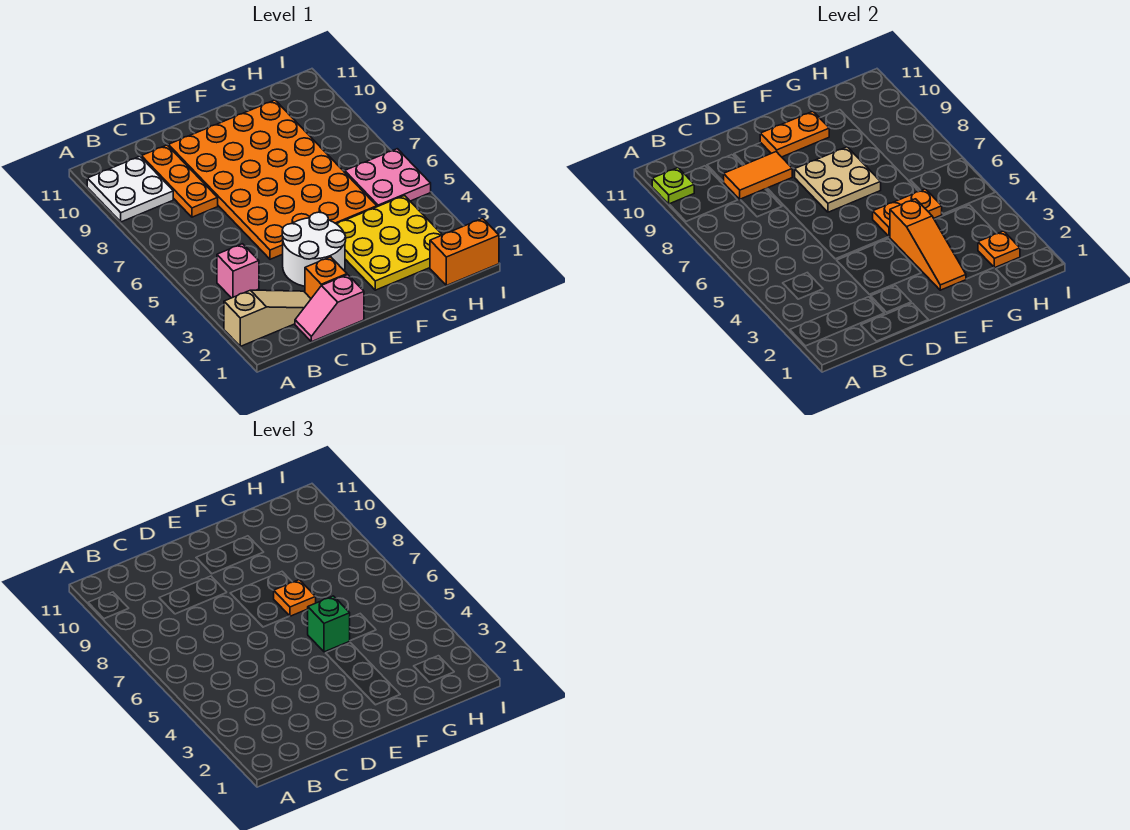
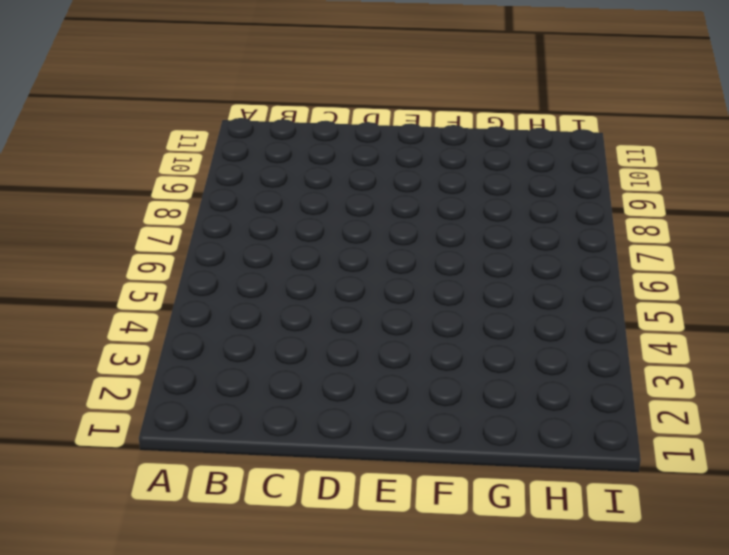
none -> tan 1x3 slope [224,290,311,346]
none -> white 2x2 plate [87,156,173,222]
none -> pink 1x1 brick [217,244,259,298]

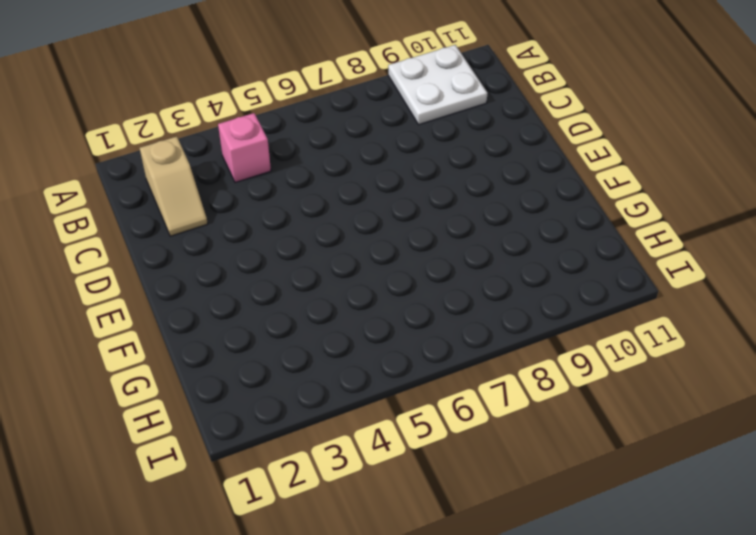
tan 1x2 slope [140,136,208,236] -> tan 1x3 slope [224,290,311,346]
none -> pink 1x2 slope [295,275,364,342]
none -> orange 1x3 plate [141,145,218,217]
none -> orange 1x1 brick [305,257,347,298]

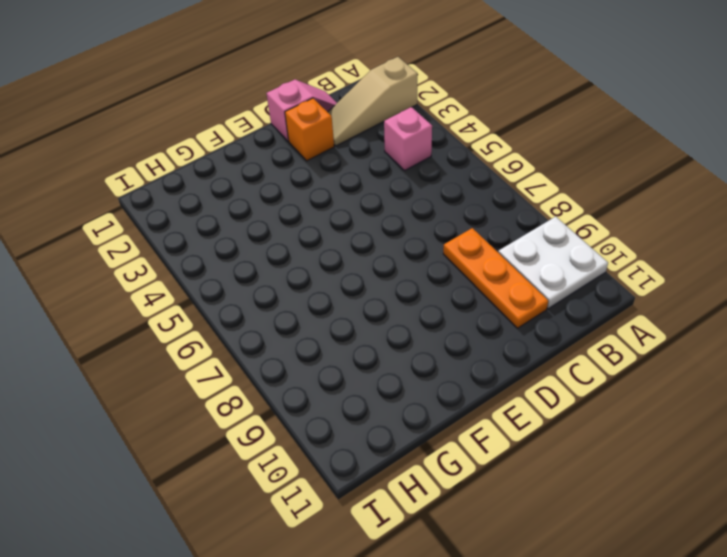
none -> white 2x2 round brick [282,212,346,286]
none -> orange 4x6 plate [168,100,377,259]
none -> yellow 3x3 plate [337,196,442,290]

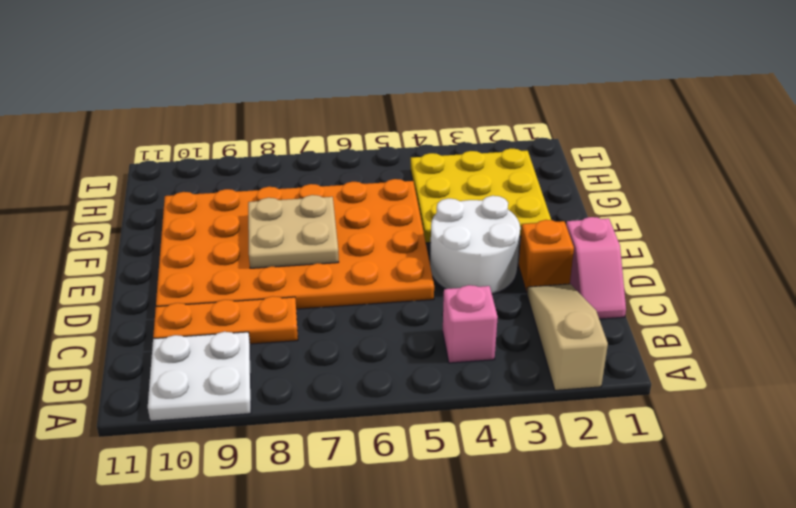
none -> orange 1x2 brick [430,218,499,286]
none -> pink 2x2 plate [345,149,431,207]
none -> lime 1x1 plate [652,168,694,204]

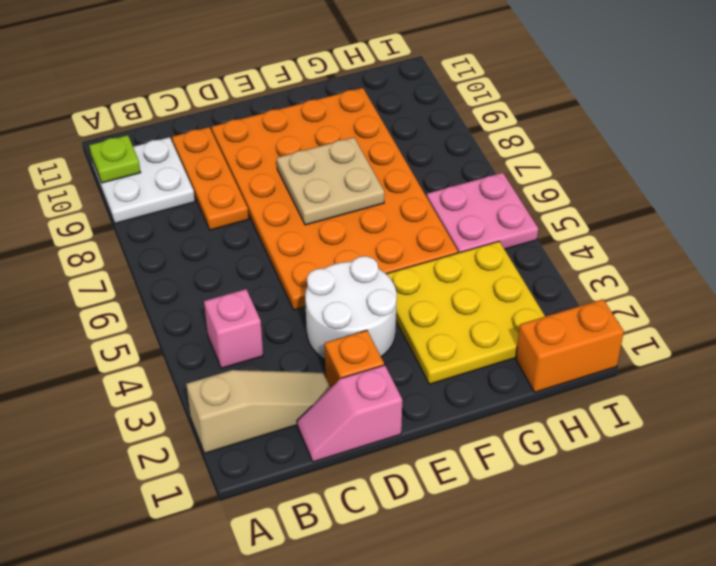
none -> orange 1x2 tile [724,152,792,199]
none -> orange 1x2 plate [760,111,829,157]
none -> orange 1x3 slope [890,199,966,290]

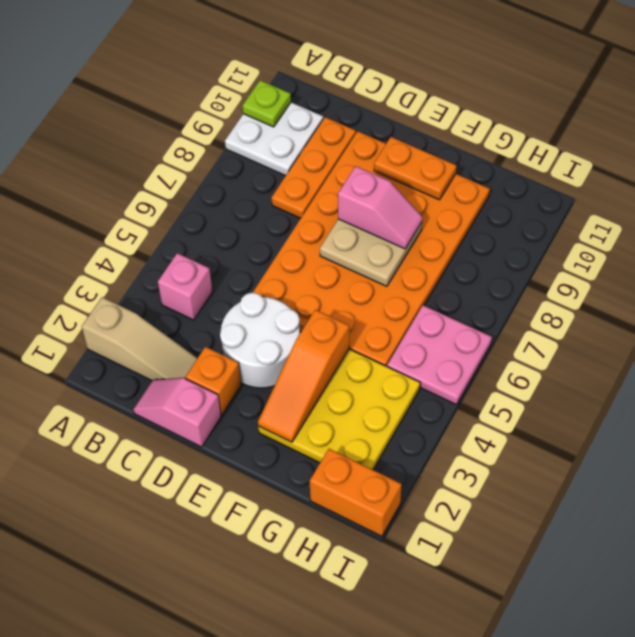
pink 1x2 slope [338,166,422,249] -> none
none -> orange 1x2 tile [724,152,792,199]
none -> orange 1x2 plate [873,189,942,237]
none -> orange 1x1 plate [978,231,1020,268]

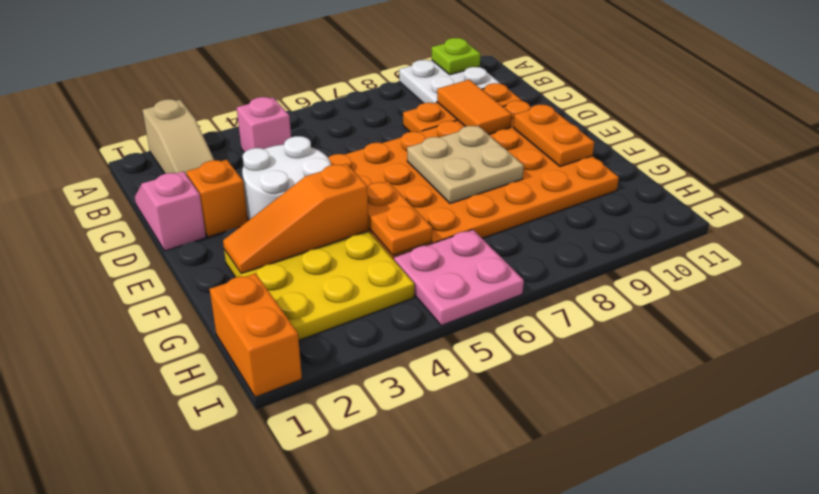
none -> orange 1x1 plate [978,231,1020,268]
none -> green 1x1 brick [308,596,350,652]
none -> orange 1x1 plate [274,580,316,616]

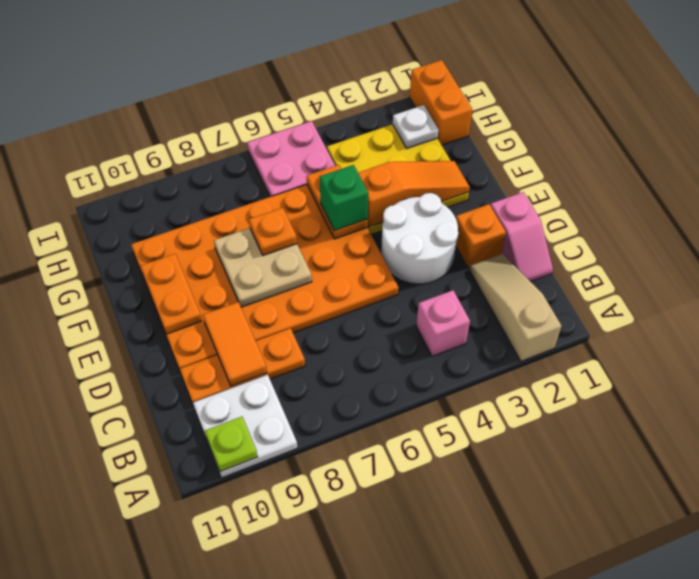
white 1x1 plate [393,105,438,148] -> orange 1x1 plate [978,231,1020,268]

